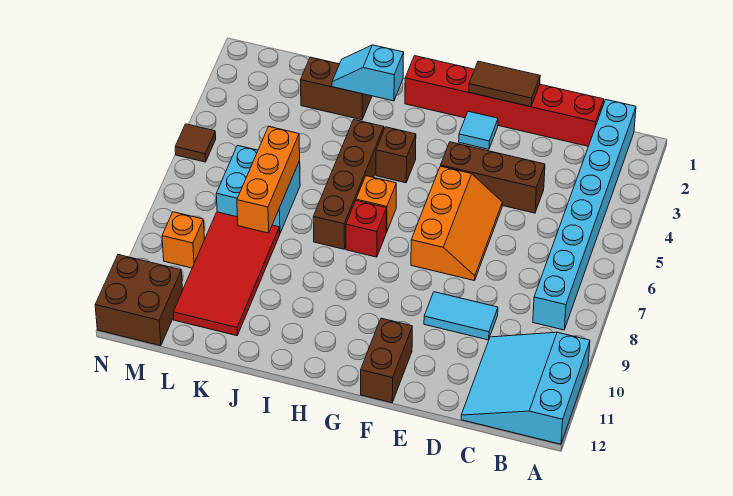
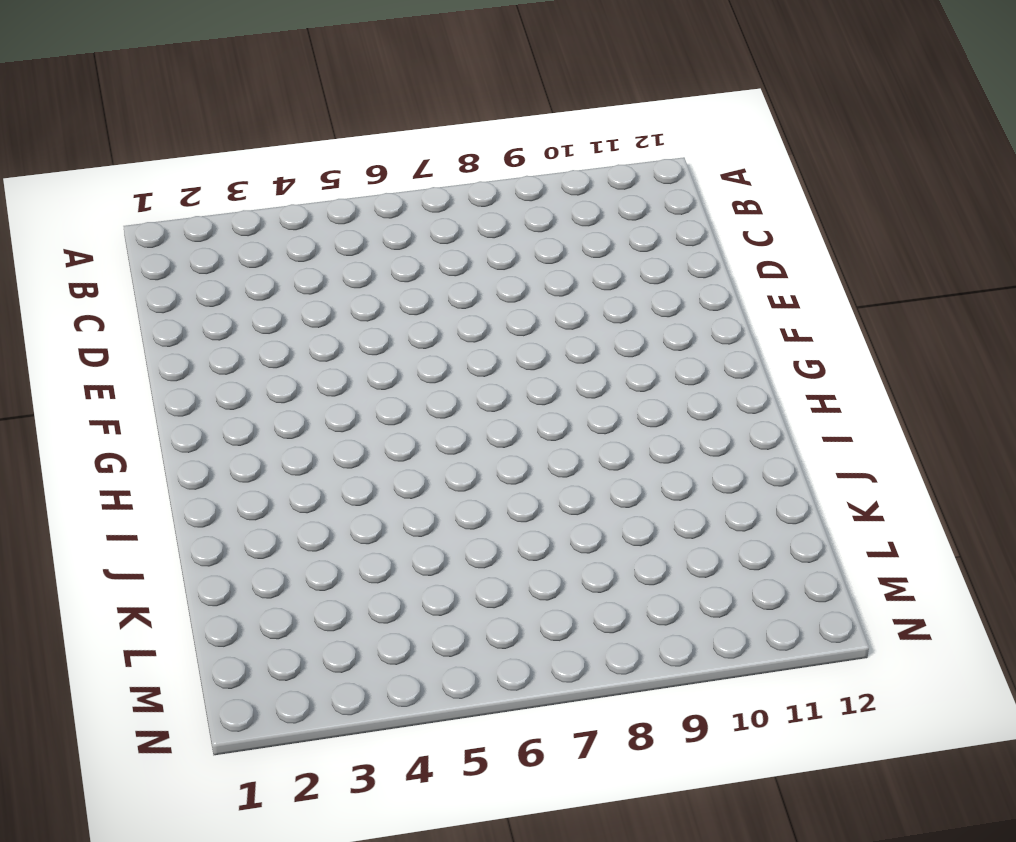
none -> cyan 3x3 slope [461,332,590,444]
none -> cyan 1x8 brick [533,100,636,330]
none -> red 1x6 brick [405,56,604,146]

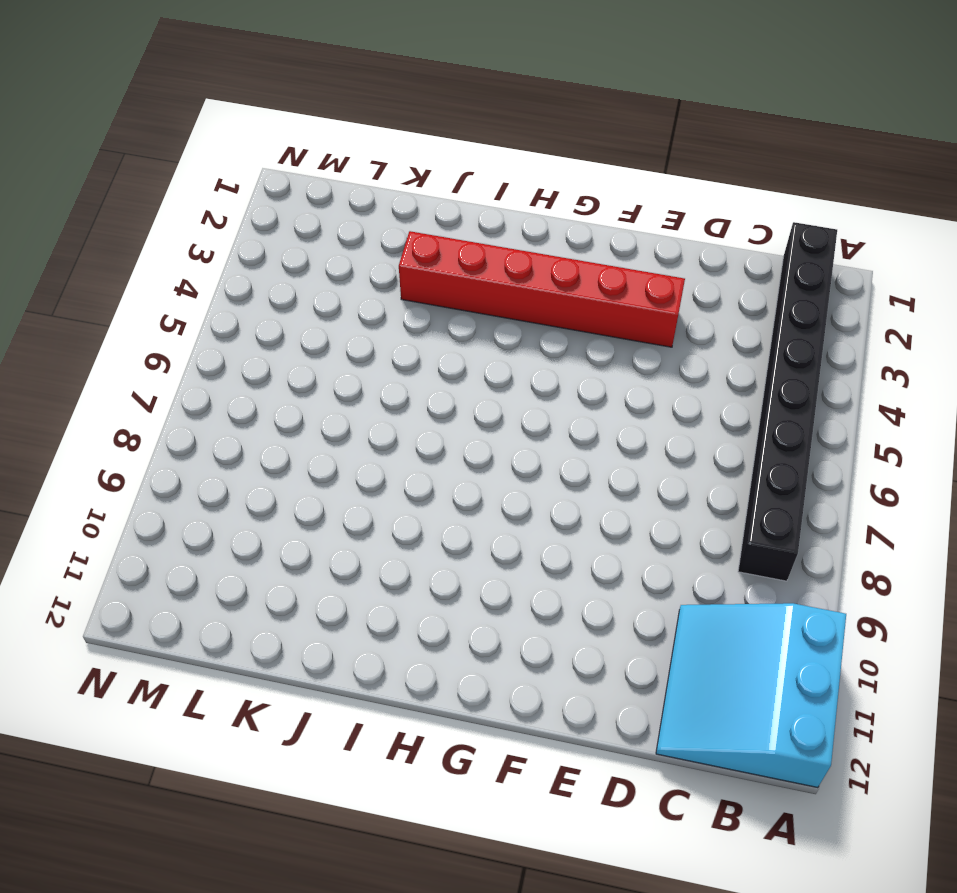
black 1x8 brick [738,222,837,581] -> cyan 1x8 brick [533,100,636,330]
red 1x6 brick [399,231,685,347] -> red 1x6 brick moved to [405,56,604,146]
none -> brown 1x3 brick [441,142,545,213]
none -> cyan 1x2 tile [424,292,498,340]
none -> orange 2x3 slope [411,166,503,281]

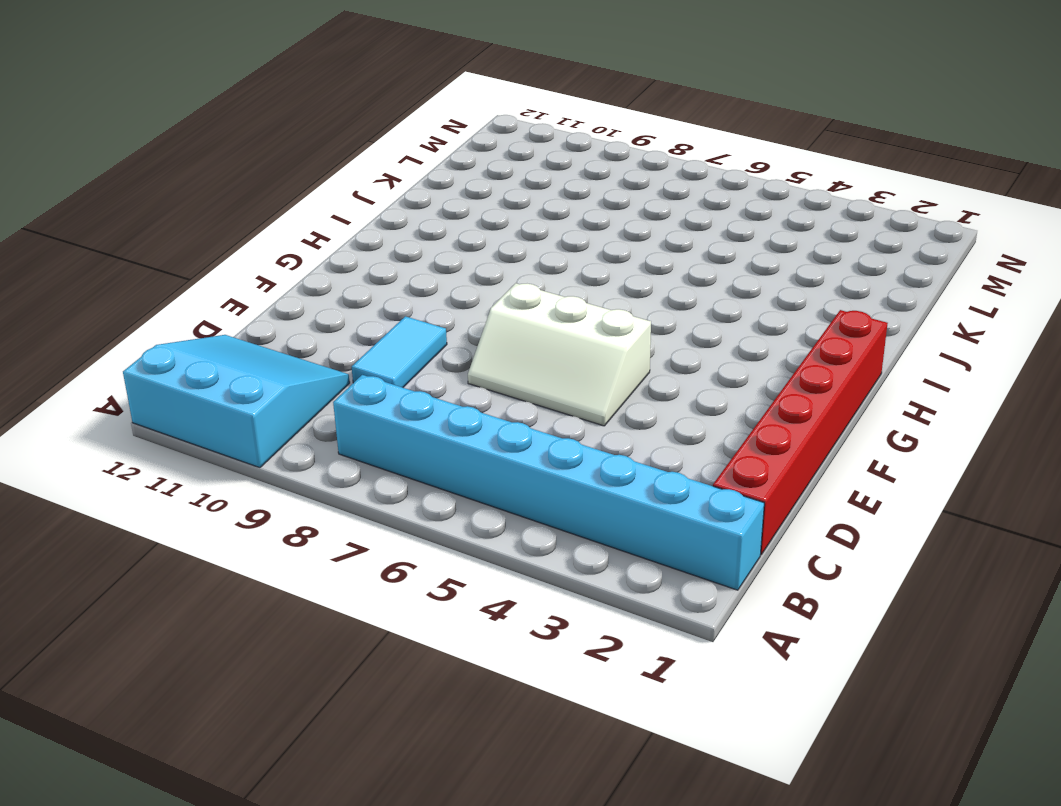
white 2x3 slope [468,283,651,426] -> orange 2x3 slope [411,166,503,281]
none -> brown 1x3 brick [441,142,545,213]
none -> cyan 1x1 tile [459,111,498,149]
none -> brown 1x2 brick [361,318,412,403]

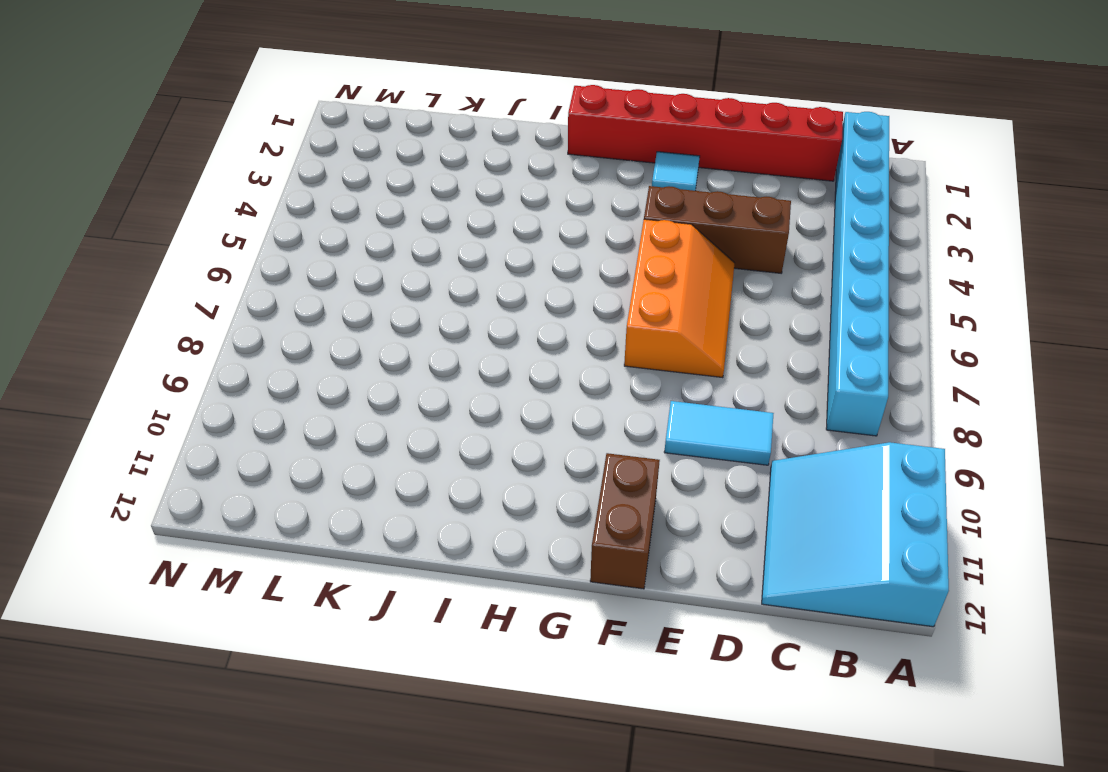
none -> brown 1x1 brick [376,127,416,183]
none -> orange 1x1 brick [356,176,396,232]
none -> red 1x1 brick [346,201,387,257]

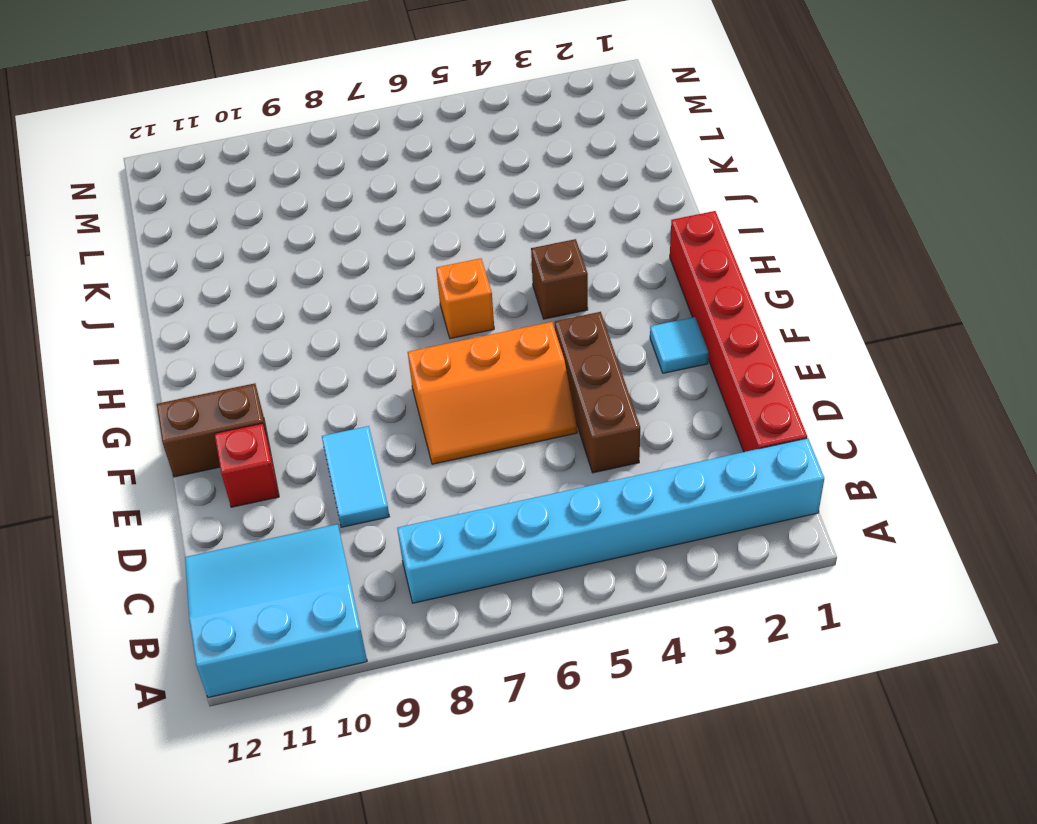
red 1x1 brick [214,423,279,507] -> red 1x1 brick moved to [346,201,387,257]
none -> brown 1x4 brick [313,120,384,249]
none -> brown 1x2 brick [301,57,372,120]
none -> cyan 2x2 brick [216,146,300,233]

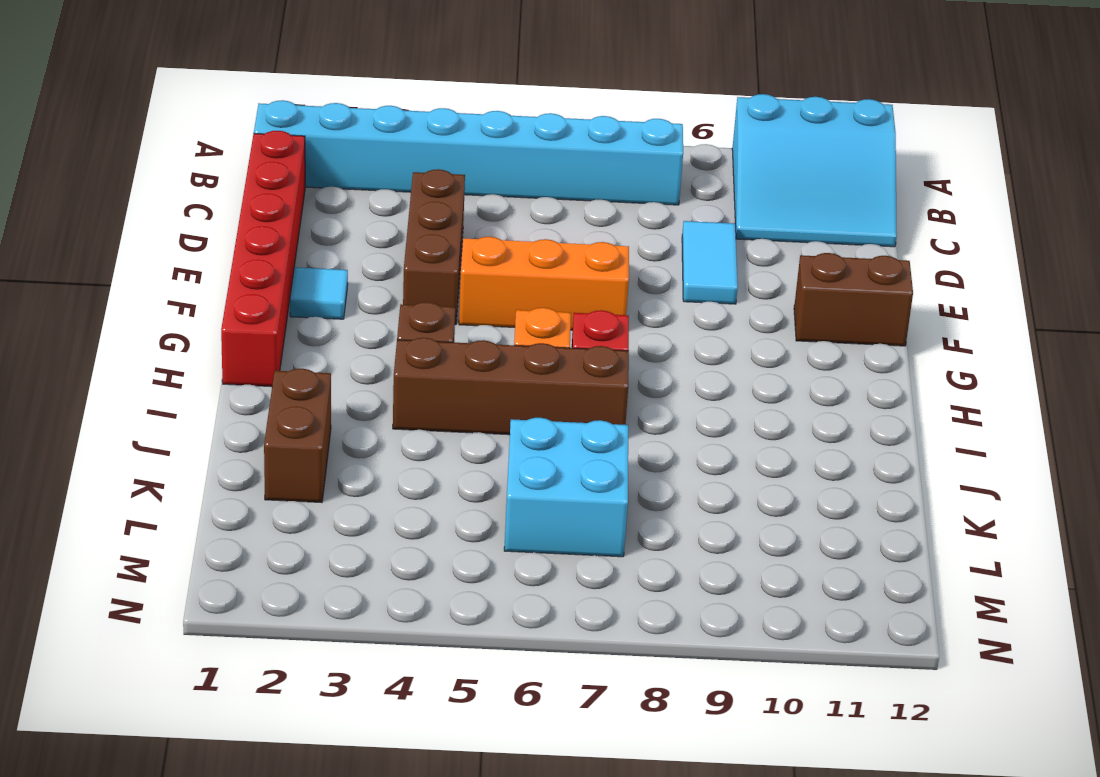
none -> red 2x4 tile [173,212,280,336]
none -> orange 1x1 brick [162,212,204,268]
none -> brown 2x2 brick [95,255,183,346]

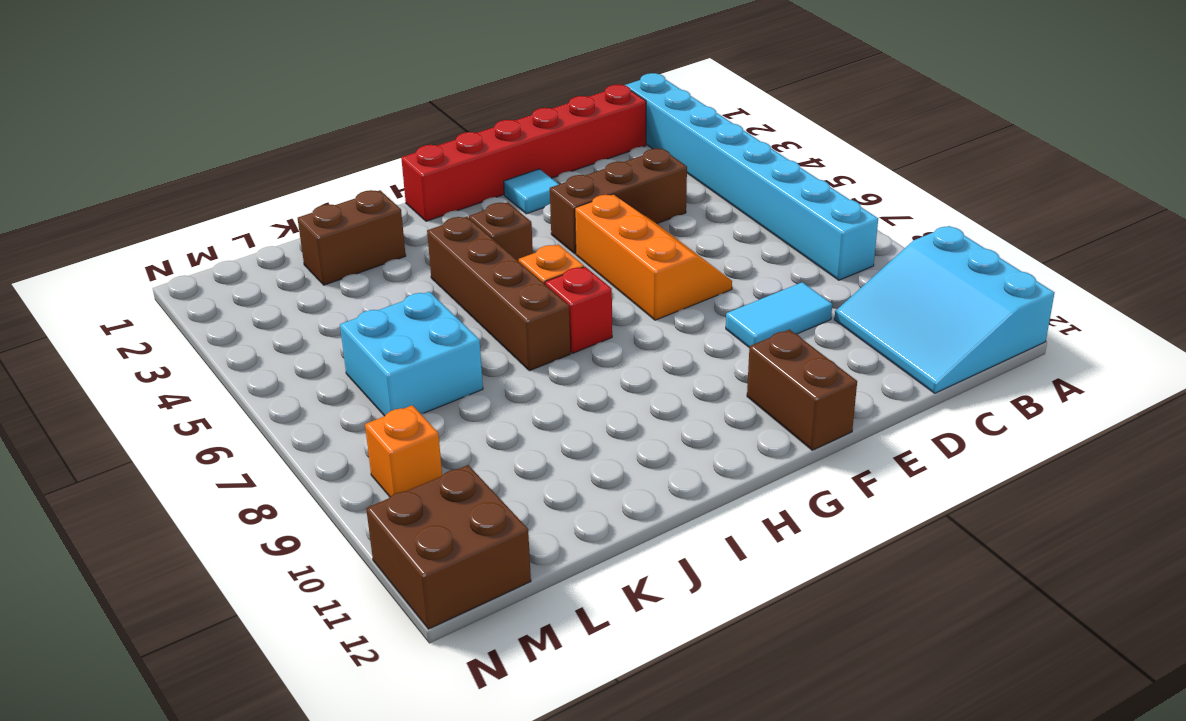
none -> red 2x4 tile [173,212,280,336]
none -> brown 1x1 tile [175,124,216,162]
none -> brown 1x2 tile [469,61,540,107]

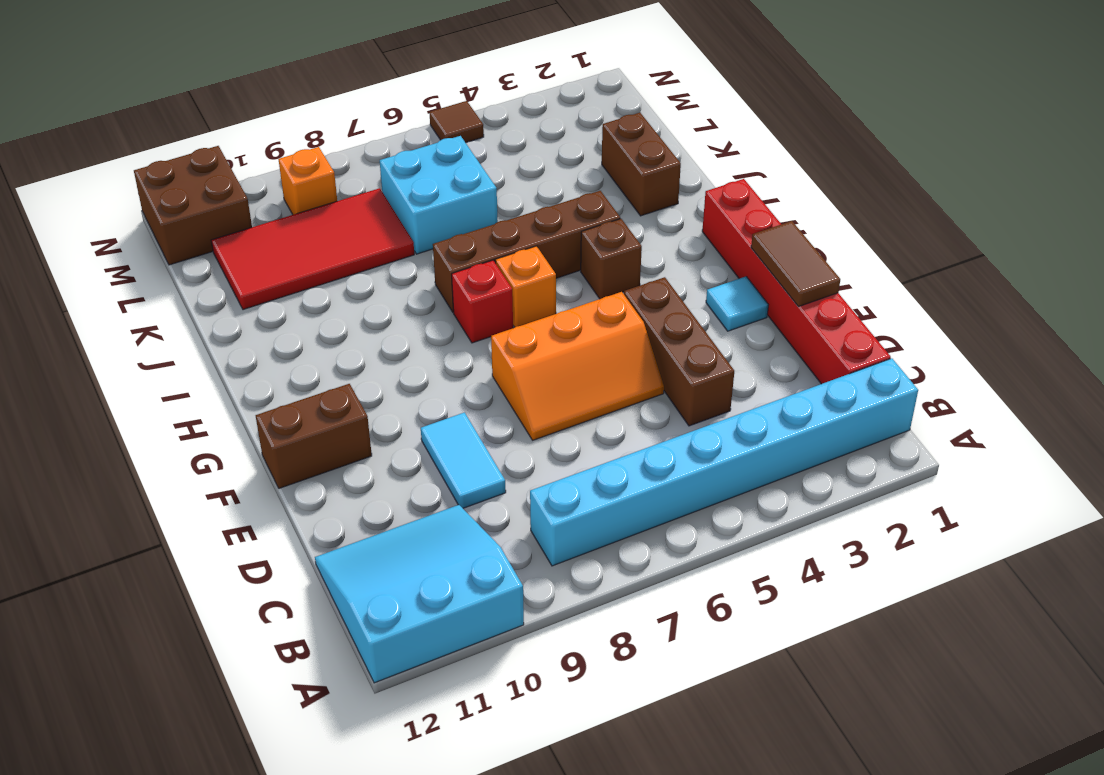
none -> cyan 1x2 slope [332,45,404,101]
none -> orange 1x3 brick [237,126,300,233]

